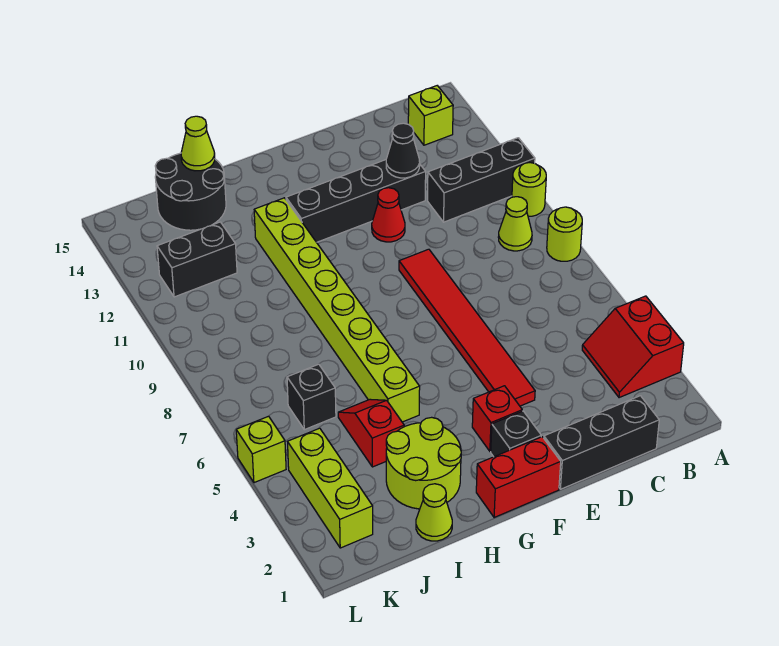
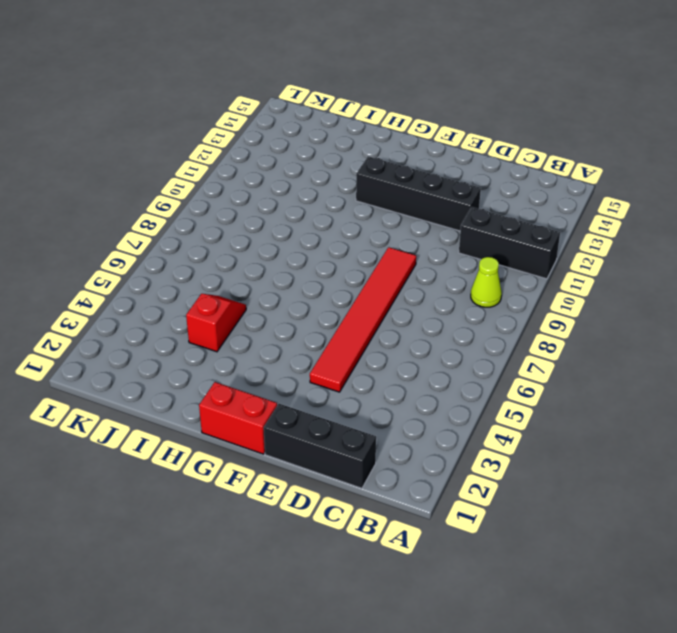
none -> red 2x2 slope [582,296,684,398]
none -> lime 1x1 round brick [547,207,582,261]
none -> lime 1x1 round brick [512,163,546,216]

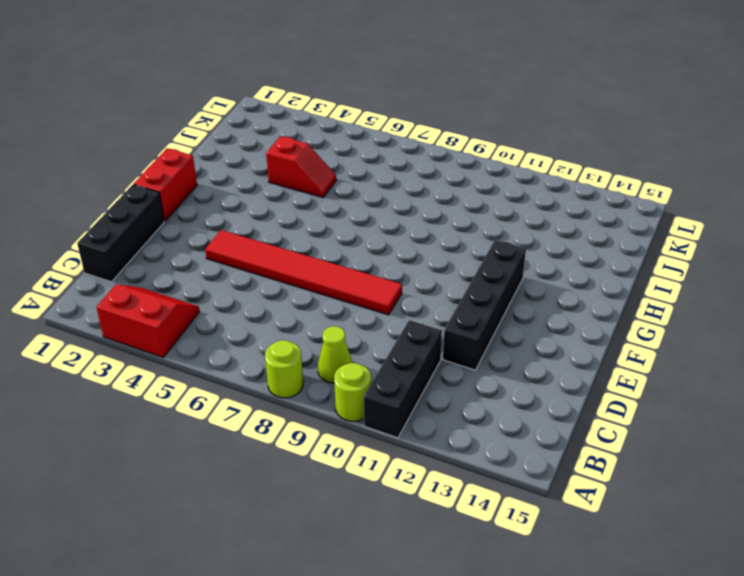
none -> lime 1x1 brick [408,86,453,145]
none -> red 1x1 cone [372,188,405,242]
none -> black 1x1 brick [491,411,541,457]

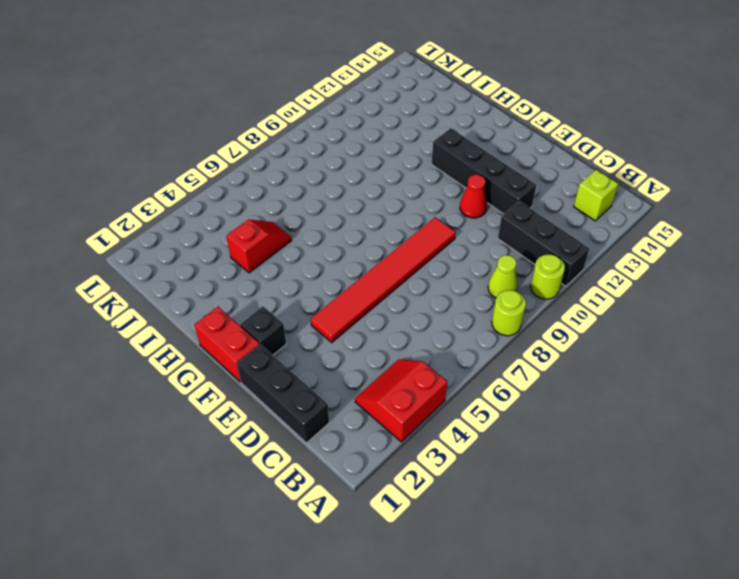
none -> red 1x1 brick [472,386,522,451]
none -> lime 2x2 round brick [386,417,461,509]
none -> lime 1x8 brick [254,198,420,422]

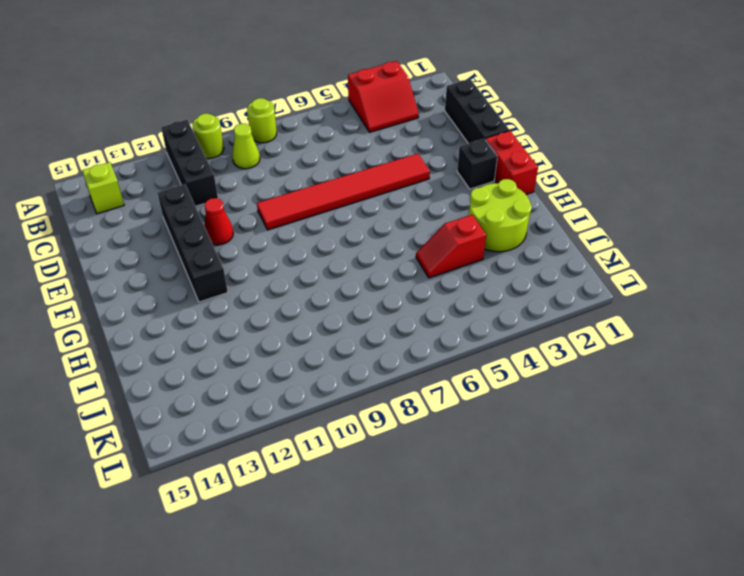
none -> red 1x1 brick [472,386,522,451]
none -> lime 1x8 brick [254,198,420,422]
none -> lime 1x1 cone [416,484,452,541]

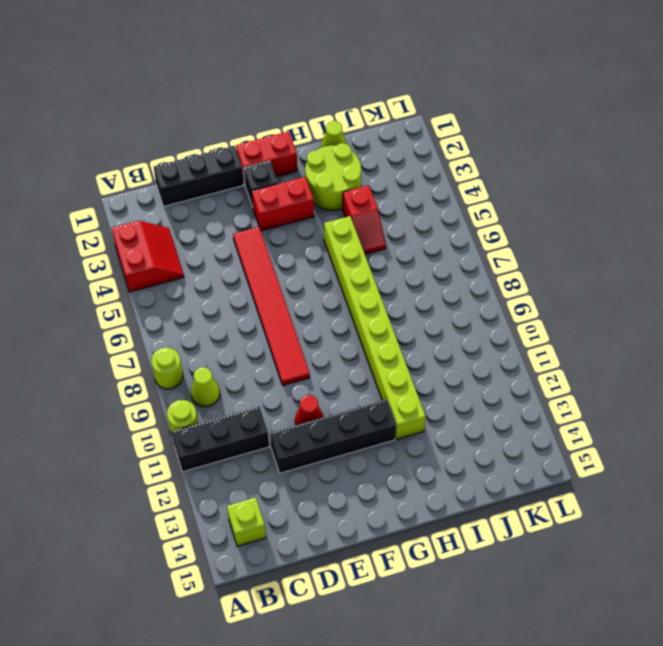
red 1x2 brick [252,177,314,231] -> red 1x1 brick [472,386,522,451]
none -> black 2x2 round brick [155,153,226,230]
none -> black 1x1 brick [287,364,336,430]
none -> black 1x2 brick [157,222,237,297]

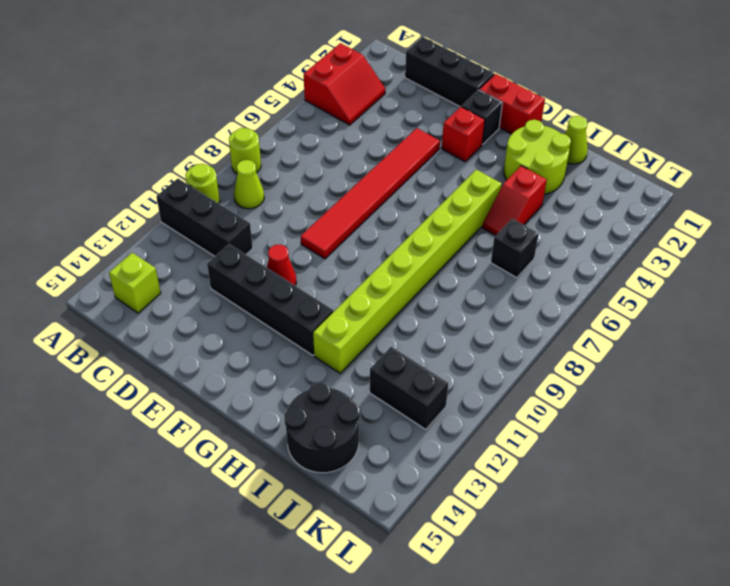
none -> lime 1x3 brick [288,428,373,548]
none -> lime 1x1 brick [236,416,286,483]
none -> black 1x1 cone [386,123,420,178]

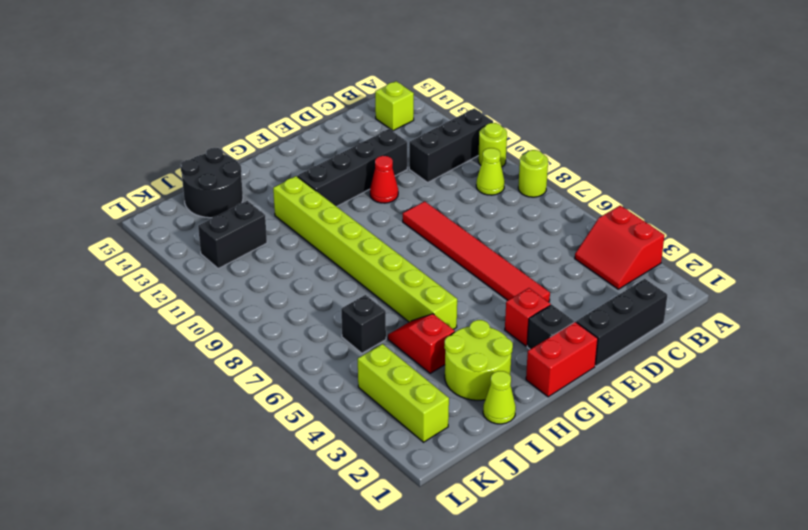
none -> lime 1x1 brick [236,416,286,483]
none -> black 1x1 cone [386,123,420,178]
none -> lime 1x1 cone [181,116,215,171]

